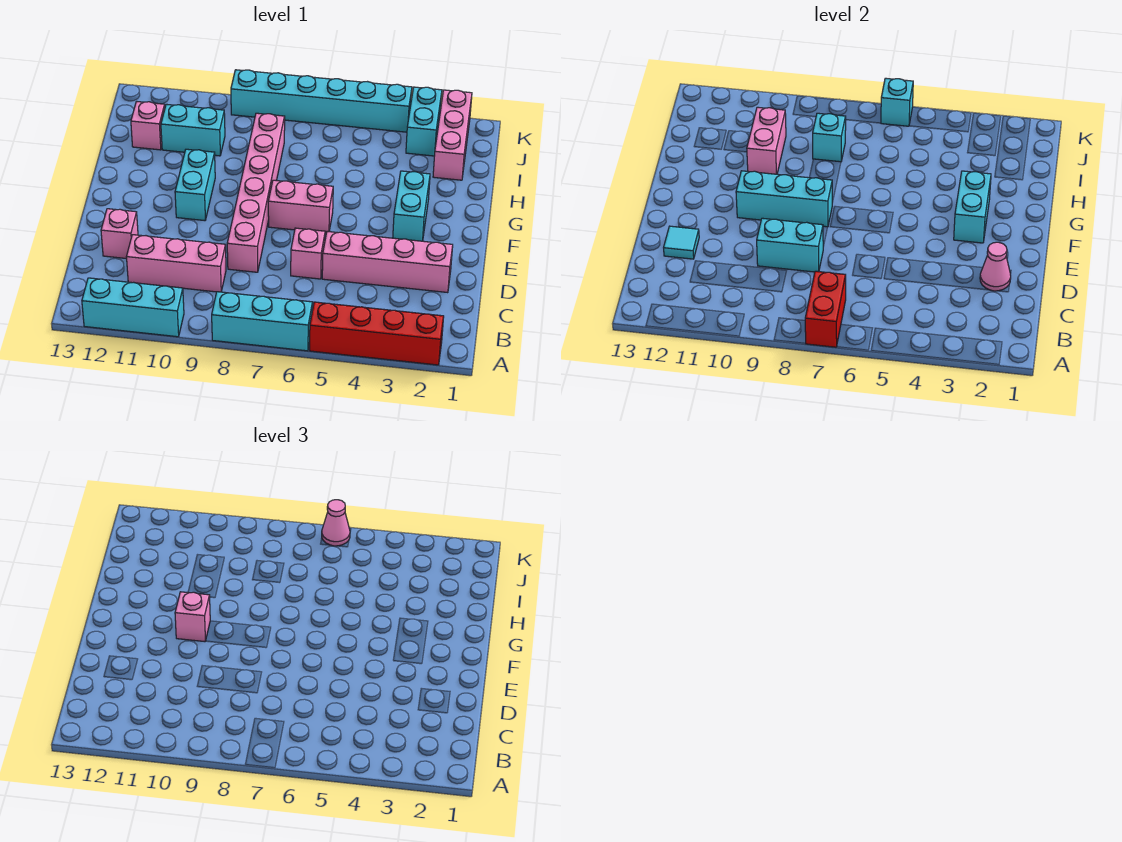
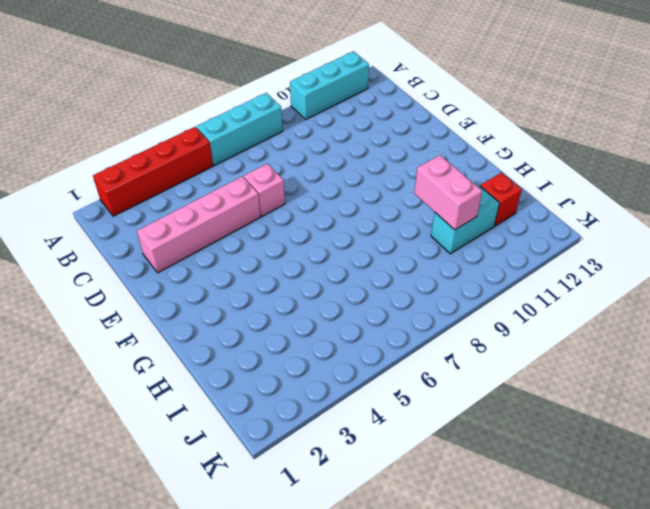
red 1x1 brick [480,173,522,226] -> pink 1x1 brick [131,101,165,150]
none -> pink 1x3 brick [127,235,226,292]
none -> pink 1x6 brick [227,113,285,272]
none -> pink 1x1 brick [101,209,138,259]

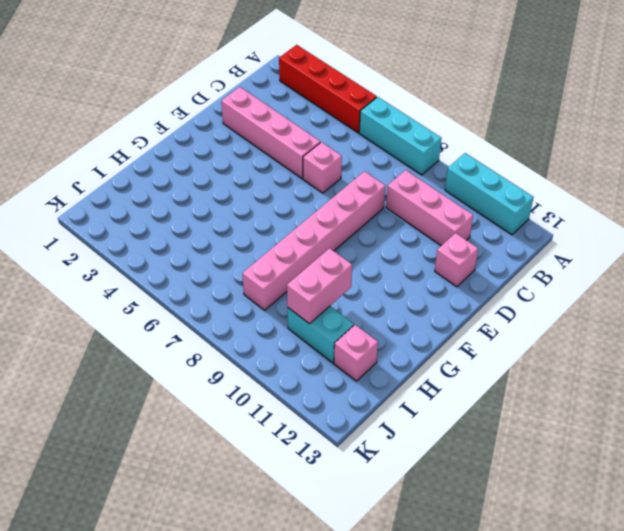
none -> cyan 1x2 brick [393,171,430,241]
none -> pink 1x2 brick [268,180,333,233]
none -> cyan 1x2 brick [175,149,215,221]

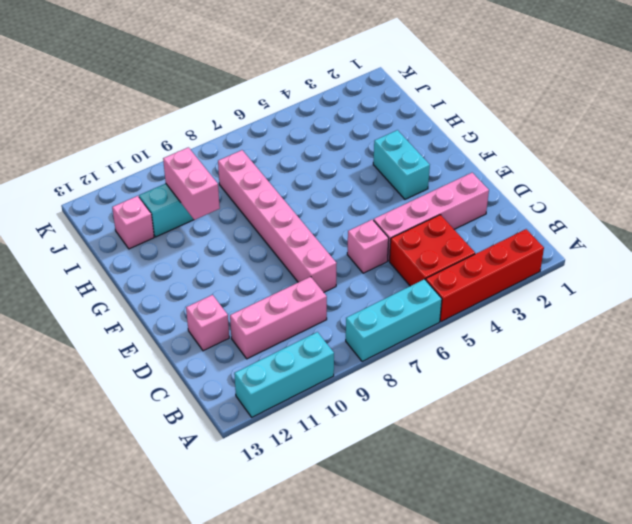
red 2x2 brick [390,215,475,286] -> none
none -> pink 1x2 brick [268,180,333,233]
none -> cyan 1x2 brick [175,149,215,221]
none -> pink 1x3 brick [433,90,472,180]

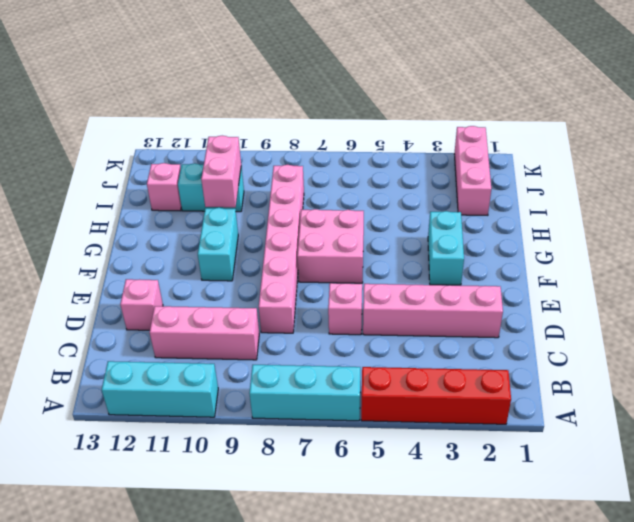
pink 2x2 brick [297,209,364,283] -> pink 1x2 brick [268,180,333,233]
none -> cyan 1x2 brick [406,87,442,156]
none -> cyan 1x6 brick [231,70,412,132]
none -> red 1x2 brick [805,271,846,347]

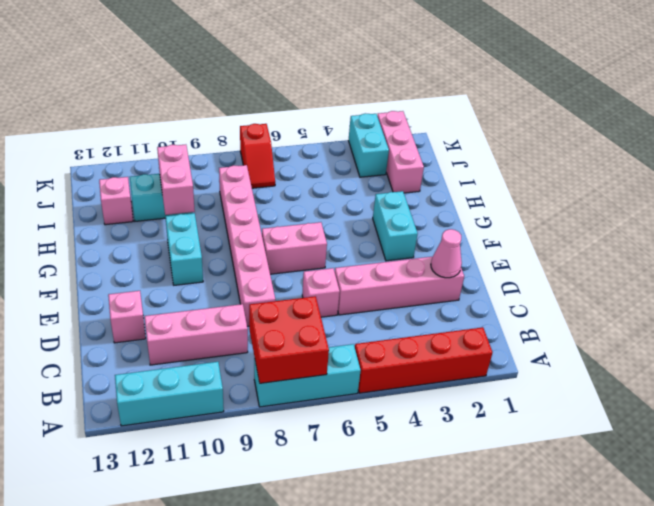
red 2x2 brick [249,296,329,383] -> red 1x2 brick [805,271,846,347]
red 1x2 slope [240,124,275,188] -> cyan 1x6 brick [231,70,412,132]
none -> cyan 1x2 brick [757,218,823,272]
none -> cyan 1x1 tile [664,226,699,259]
none -> cyan 1x2 brick [954,171,991,243]

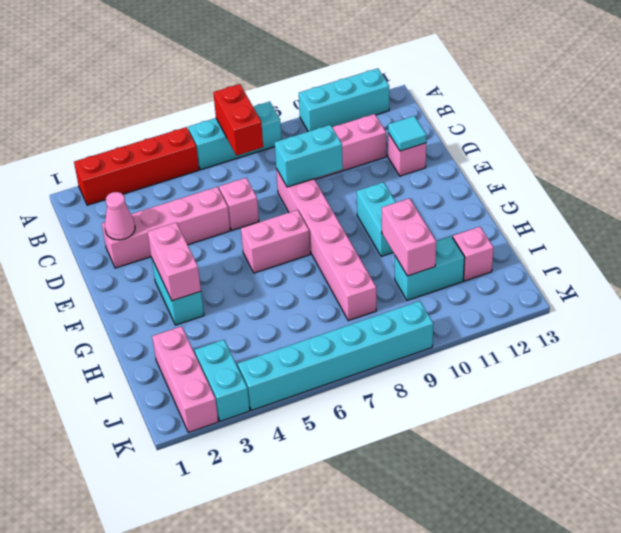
pink 1x2 brick [148,222,201,301] -> cyan 1x2 brick [954,171,991,243]
none -> cyan 1x3 brick [736,171,832,227]
none -> cyan 1x1 brick [813,113,846,162]
none -> cyan 1x1 brick [881,78,913,126]

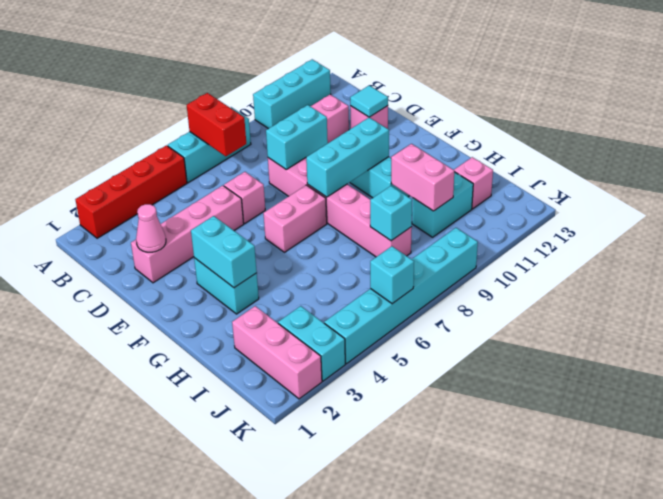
none -> pink 1x1 brick [175,592,210,642]
none -> pink 1x1 cone [322,500,350,546]

